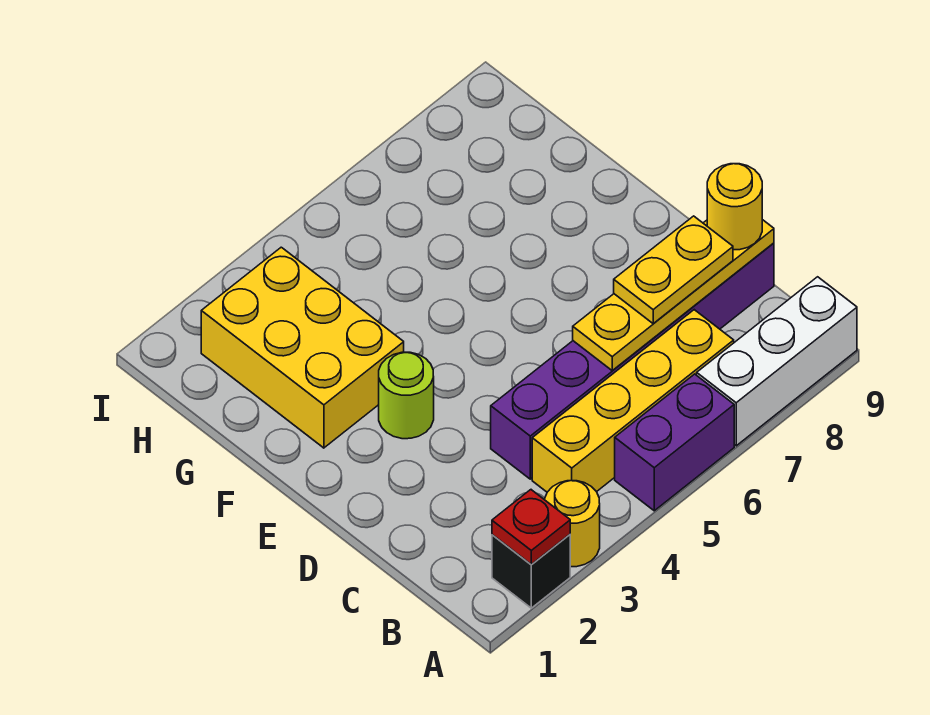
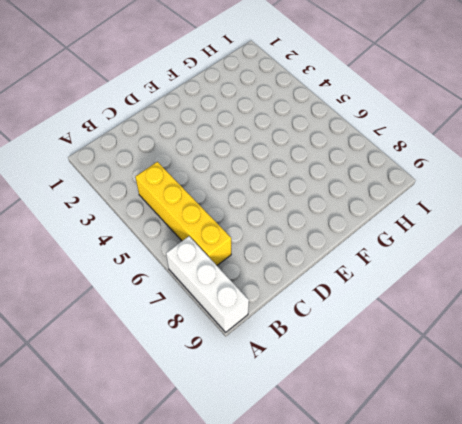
none -> black 1x1 brick [492,535,570,608]
none -> yellow 1x1 round brick [545,481,600,567]
none -> purple 1x2 brick [615,374,734,511]

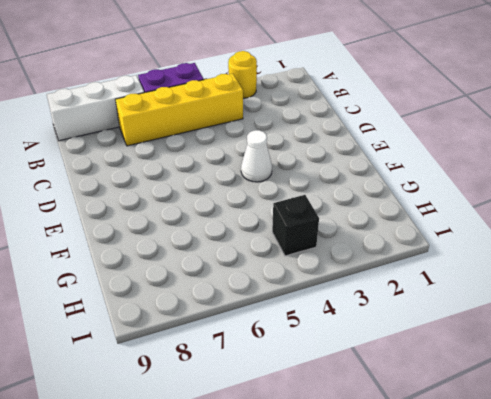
white 1x1 cone [241,130,272,182] -> none
black 1x1 brick [272,195,319,256] -> black 1x1 brick moved to [492,535,570,608]
none -> purple 1x6 brick [491,243,774,479]
none -> lime 1x1 round brick [379,352,434,439]
none -> yellow 2x3 brick [201,247,404,448]

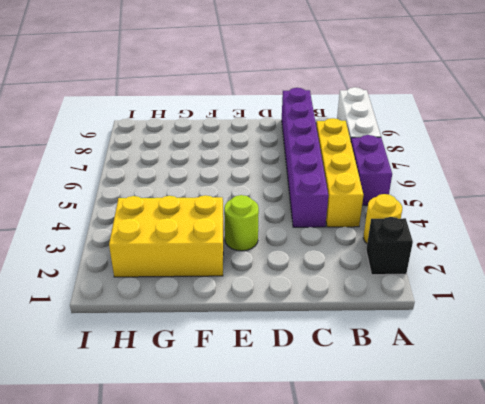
none -> red 1x1 plate [492,490,570,565]
none -> yellow 1x4 plate [573,220,774,371]
none -> yellow 1x2 plate [614,216,733,324]

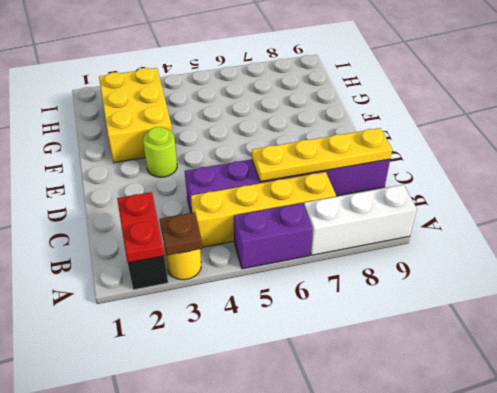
red 1x2 plate [117,192,164,263] -> red 1x1 plate [492,490,570,565]
brown 1x1 plate [159,212,202,255] -> none
none -> yellow 1x2 plate [614,216,733,324]
none -> yellow 1x1 round brick [707,164,762,250]

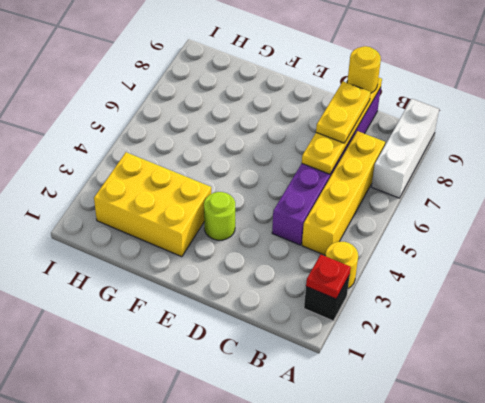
none -> purple 1x2 brick [615,374,734,511]

